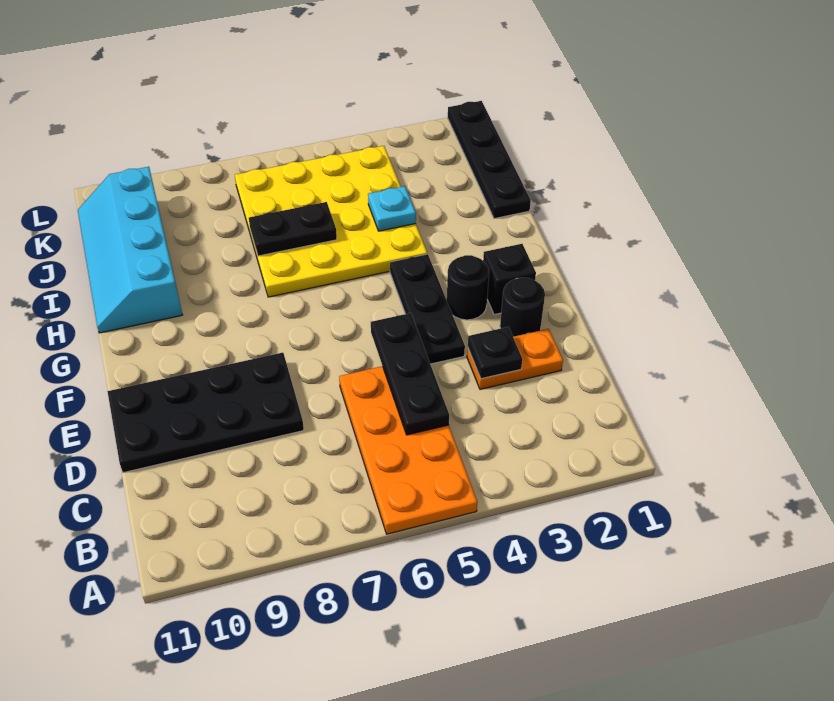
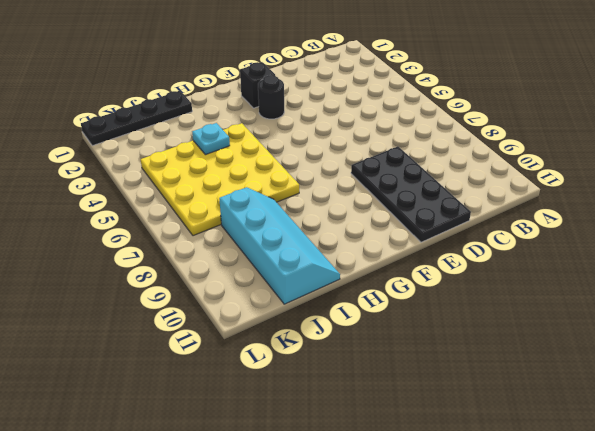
cyan 2x4 slope [219,187,340,304] -> cyan 2x4 slope turned to [78,167,182,333]
none -> orange 2x4 plate [339,366,477,534]
none -> orange 1x2 plate [467,329,563,389]
none -> black 1x1 round brick [500,278,545,337]

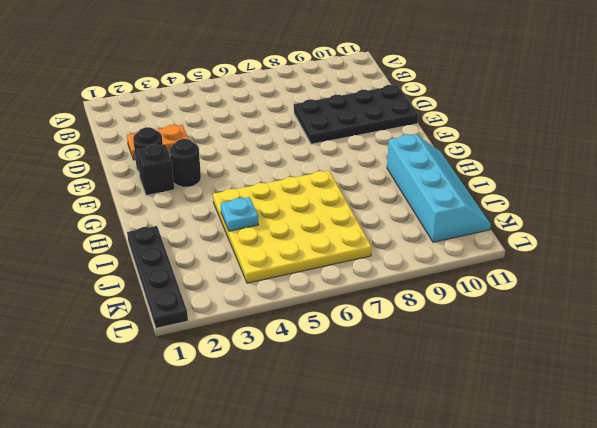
none -> orange 2x4 plate [339,366,477,534]
none -> black 1x3 plate [390,254,465,364]
none -> black 1x3 plate [371,313,449,435]

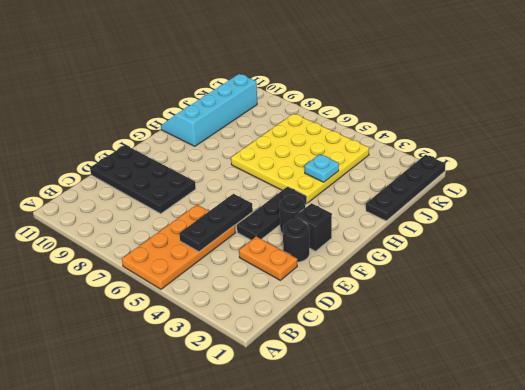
none -> black 1x1 plate [468,327,522,379]
none -> black 1x2 plate [249,202,337,256]

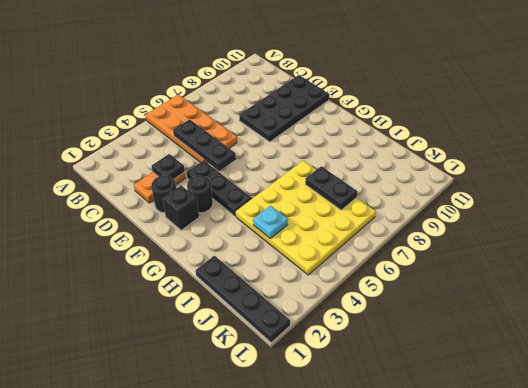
black 1x2 plate [305,166,357,210] -> black 1x2 plate turned to [249,202,337,256]
none -> cyan 2x4 slope [78,167,182,333]

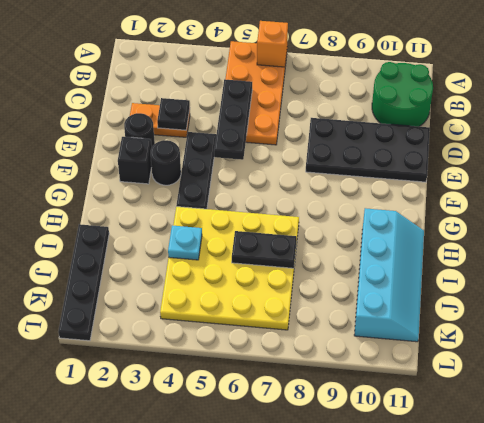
orange 1x1 brick [257,21,288,67] -> none
green 2x2 round brick [372,62,433,127] -> none

